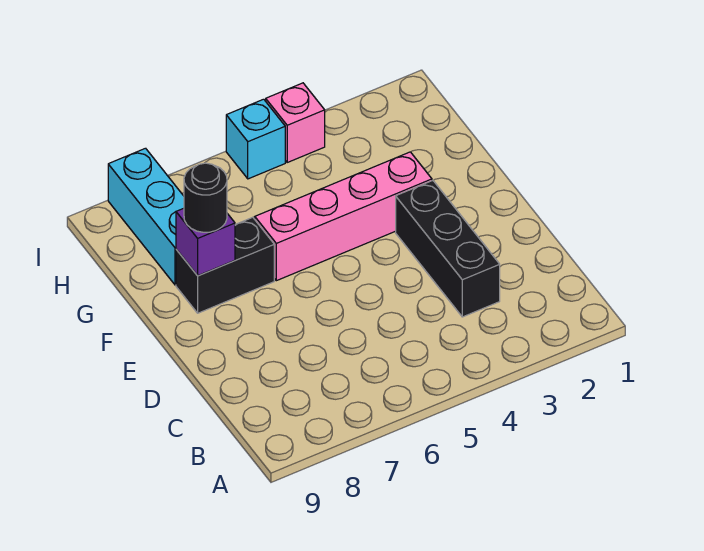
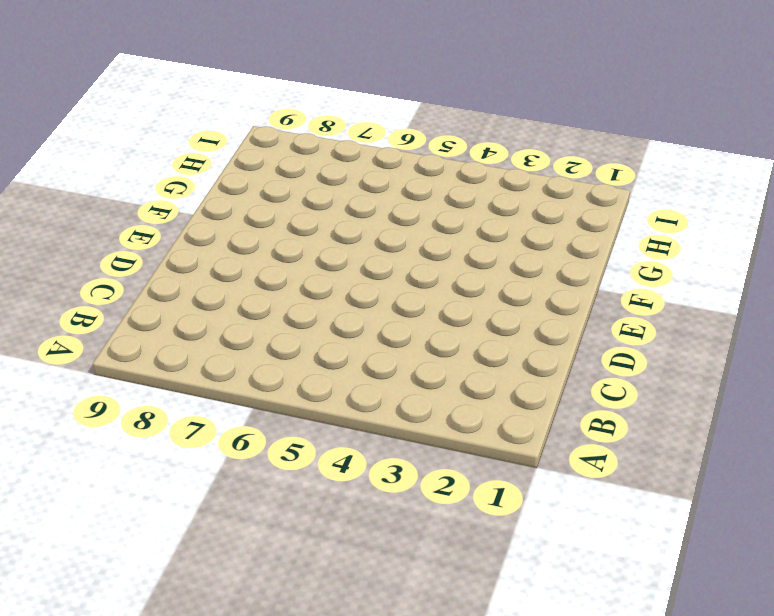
none -> black 1x3 brick [396,181,500,317]
none -> pink 1x4 brick [255,152,432,281]

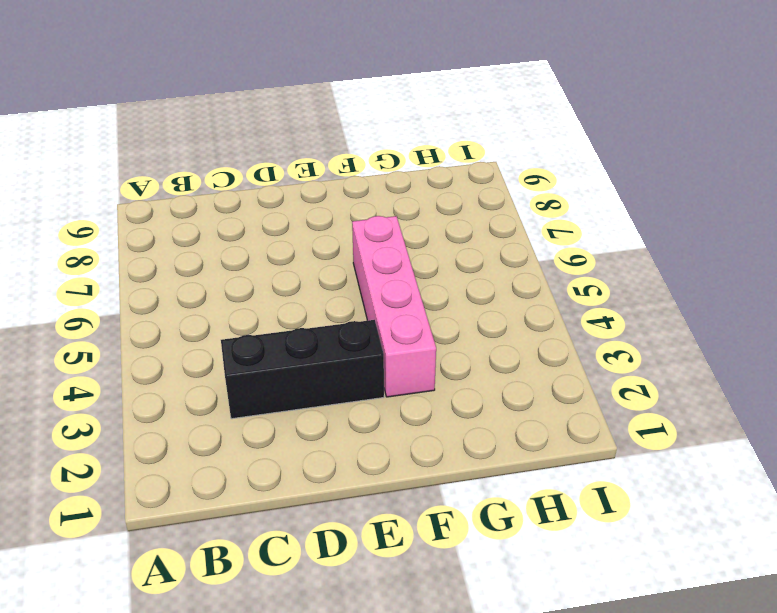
none -> black 1x2 brick [176,217,274,313]
none -> cyan 1x3 brick [108,148,184,285]

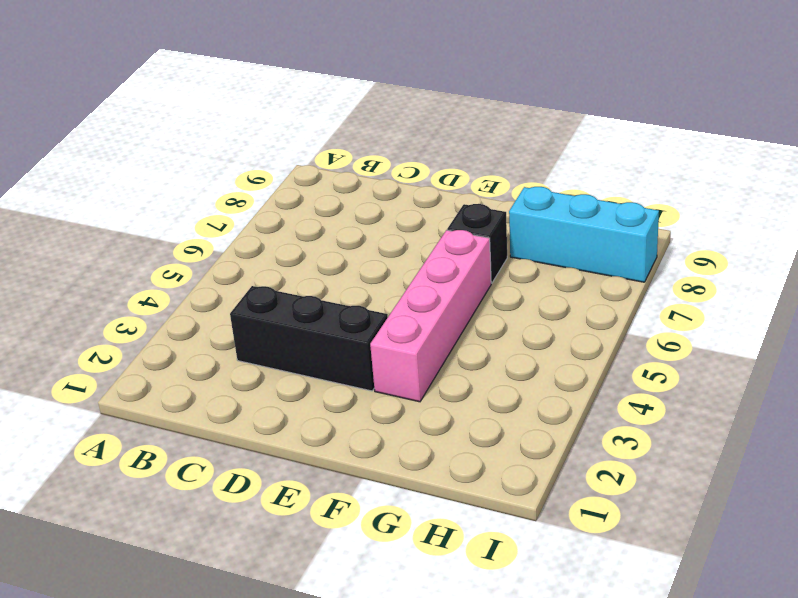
black 1x1 brick [447,204,507,283] -> black 1x2 brick [176,217,274,313]
none -> pink 1x1 brick [266,83,325,162]
none -> cyan 1x1 brick [226,99,285,179]

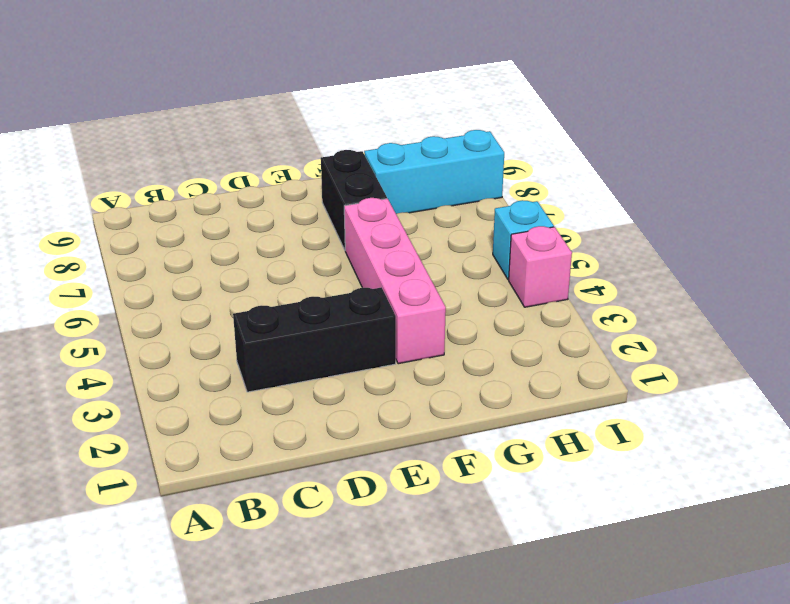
none -> purple 1x1 brick [176,208,235,276]
none -> black 1x1 round brick [184,163,227,232]

